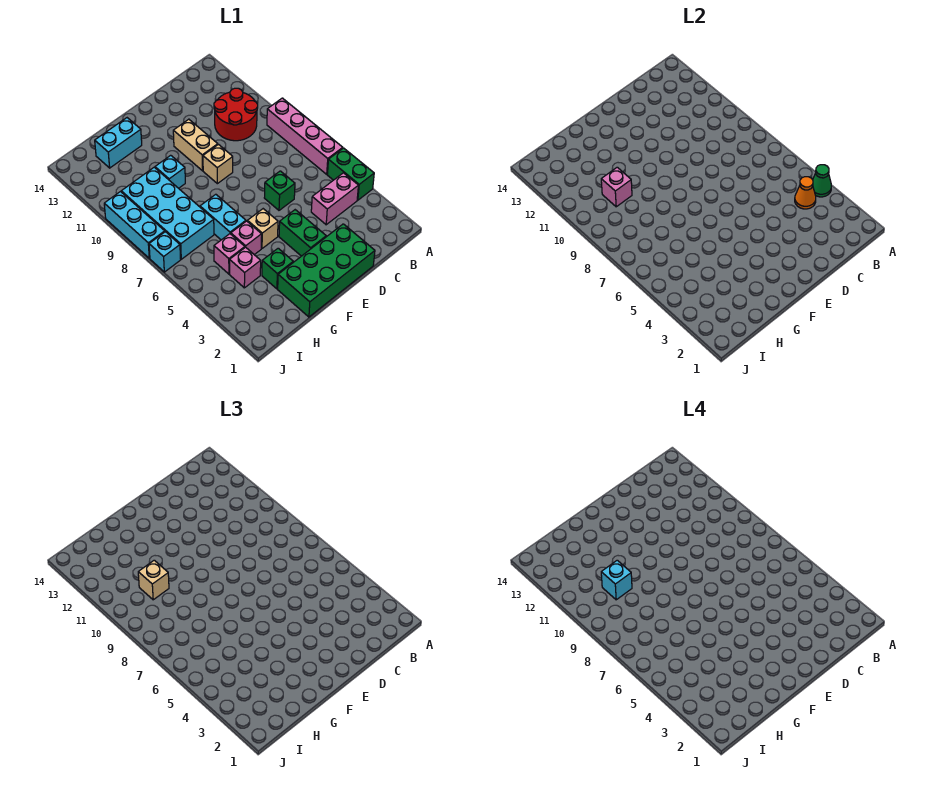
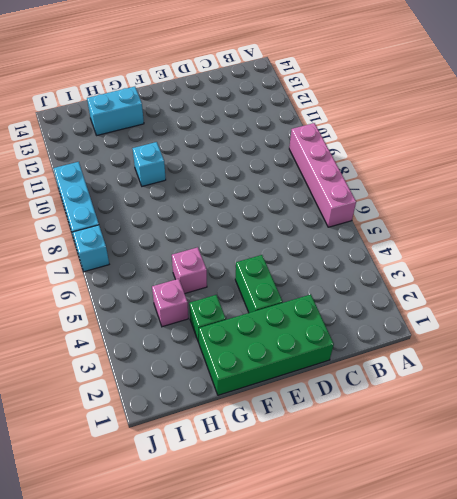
none -> green 1x2 brick [327,148,374,200]
none -> pink 1x2 brick [311,173,358,225]
none -> red 2x2 round brick [214,88,258,141]

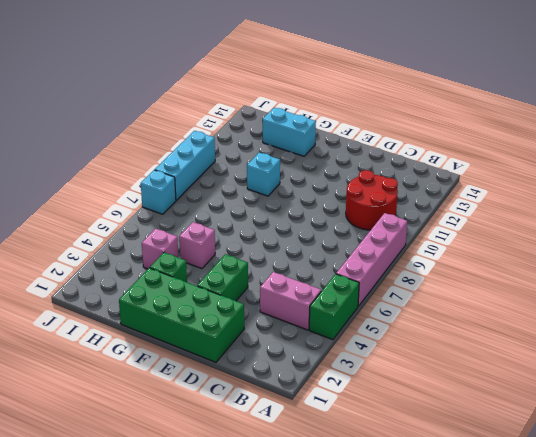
none -> green 1x1 brick [264,171,295,210]
none -> tan 1x1 brick [203,145,233,184]
none -> tan 1x2 brick [173,119,218,171]

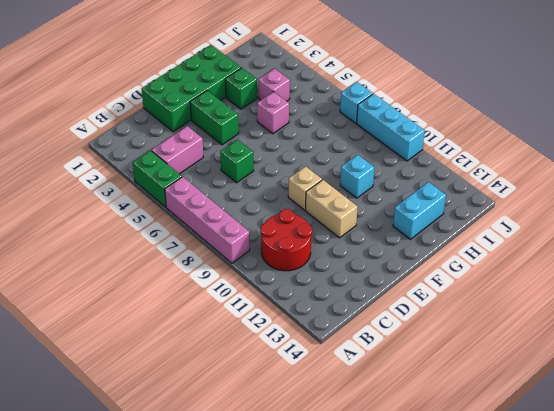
none -> tan 1x1 brick [247,209,278,248]
none -> cyan 1x2 brick [200,194,246,240]
none -> pink 1x1 brick [214,234,245,274]

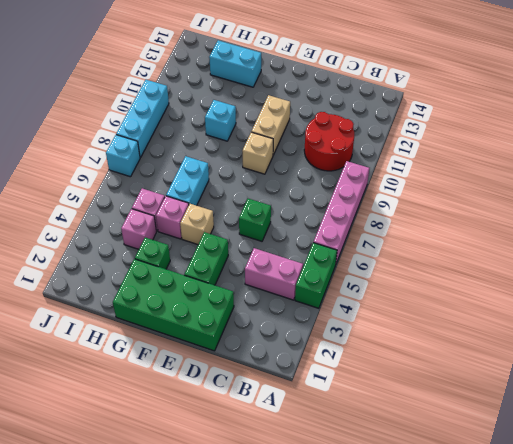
none -> cyan 2x4 brick [121,167,214,259]
none -> green 1x1 cone [813,165,831,197]
none -> orange 1x1 cone [795,177,816,209]

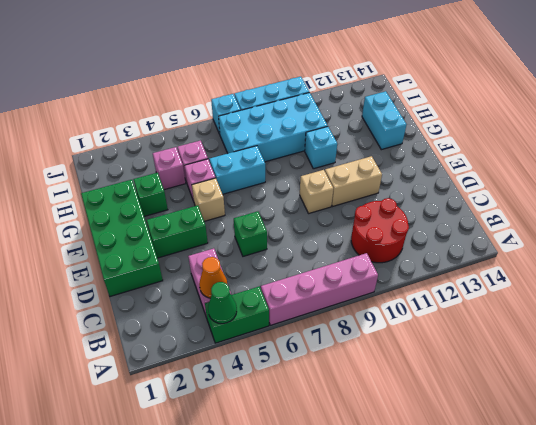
none -> pink 1x1 brick [601,167,632,207]
none -> tan 1x1 brick [138,560,169,600]
none -> cyan 1x1 brick [601,560,632,600]

